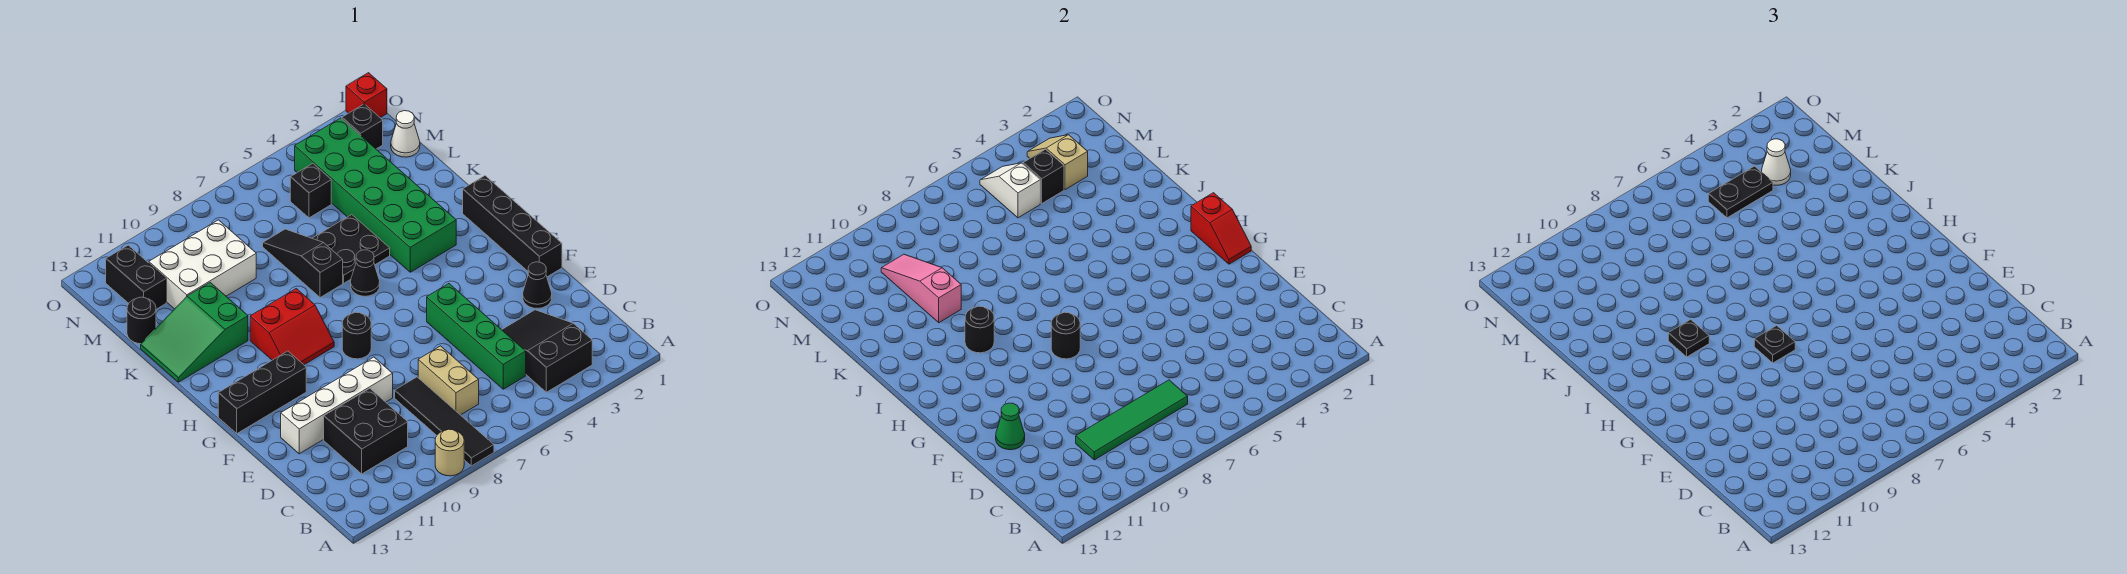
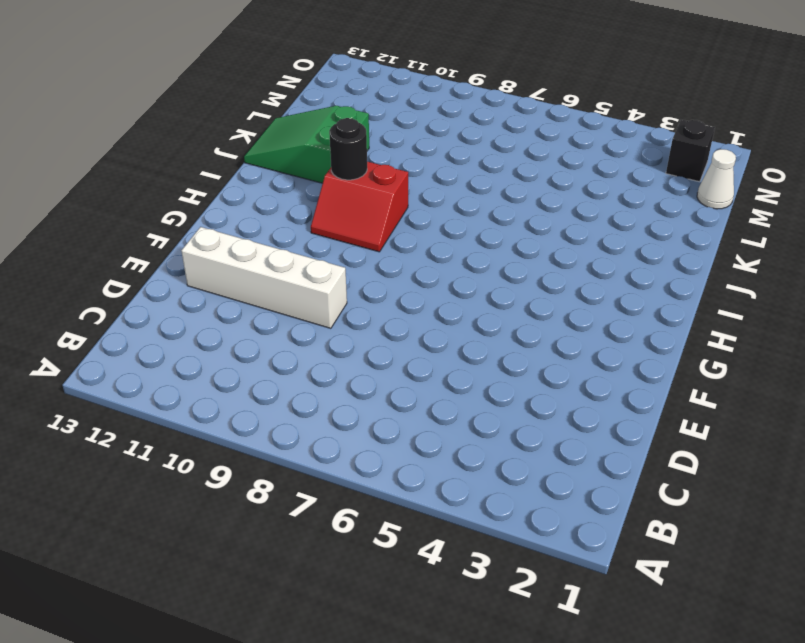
none -> black 1x4 tile [395,377,494,466]
none -> tan 1x1 round brick [435,429,464,476]
none -> black 2x3 slope [502,310,592,392]
none -> green 1x4 brick [427,284,526,389]

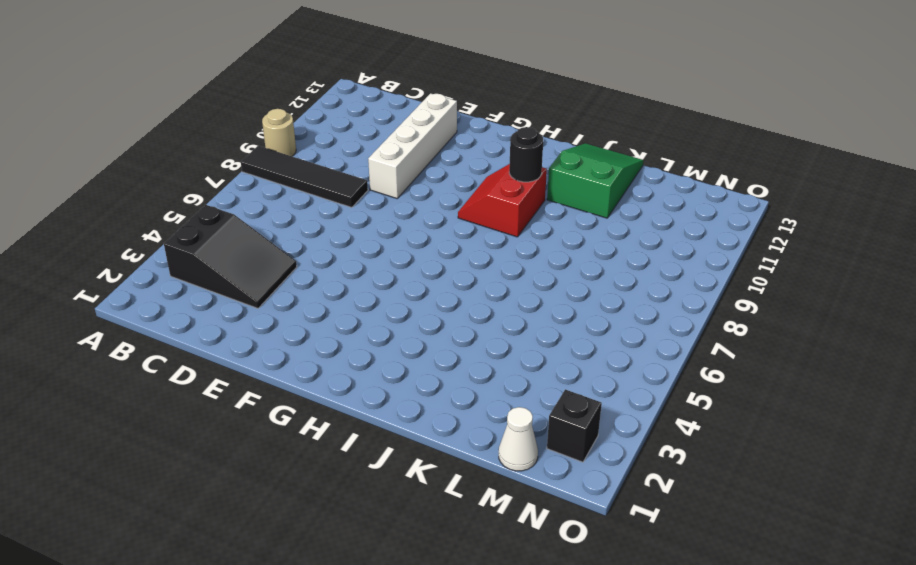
none -> green 1x4 brick [427,284,526,389]
none -> tan 1x2 brick [418,346,479,415]
none -> black 2x2 brick [324,388,408,474]
none -> black 1x1 cone [523,262,552,308]

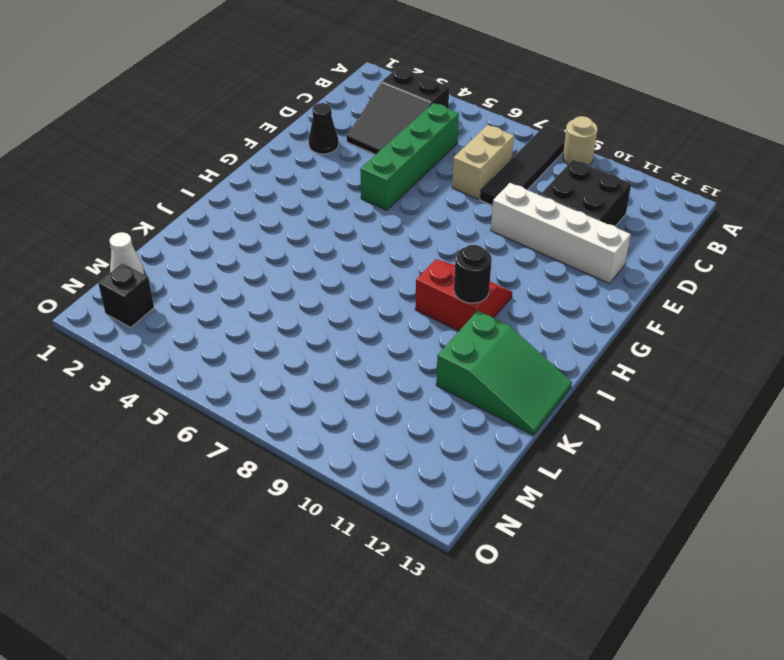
none -> black 1x4 brick [463,176,562,277]
none -> black 1x1 round brick [342,312,371,359]
none -> black 1x3 brick [218,351,306,433]
none -> green 2x6 brick [295,118,456,272]

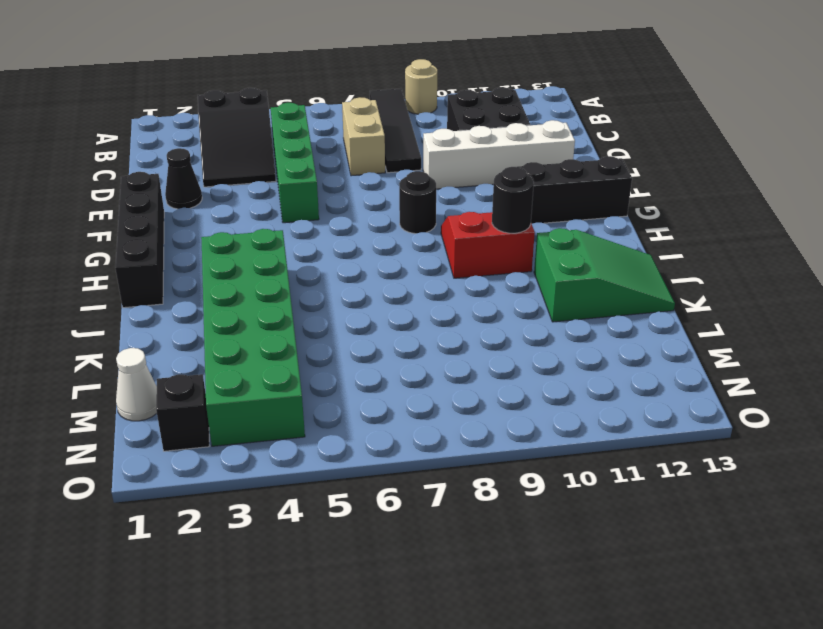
none -> black 1x1 cone [351,250,380,296]
none -> black 2x2 plate [312,215,390,283]
none -> black 1x3 slope [263,229,343,297]
none -> white 2x3 brick [149,220,256,309]

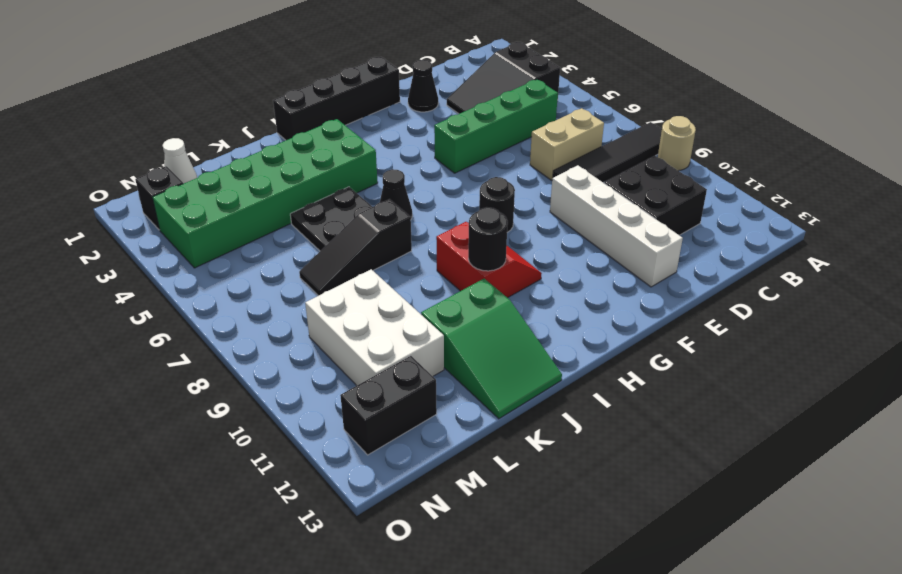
none -> black 1x3 brick [218,351,306,433]
none -> black 1x1 round brick [127,297,156,344]
none -> black 1x1 brick [290,164,331,218]
none -> red 1x1 brick [346,73,387,118]

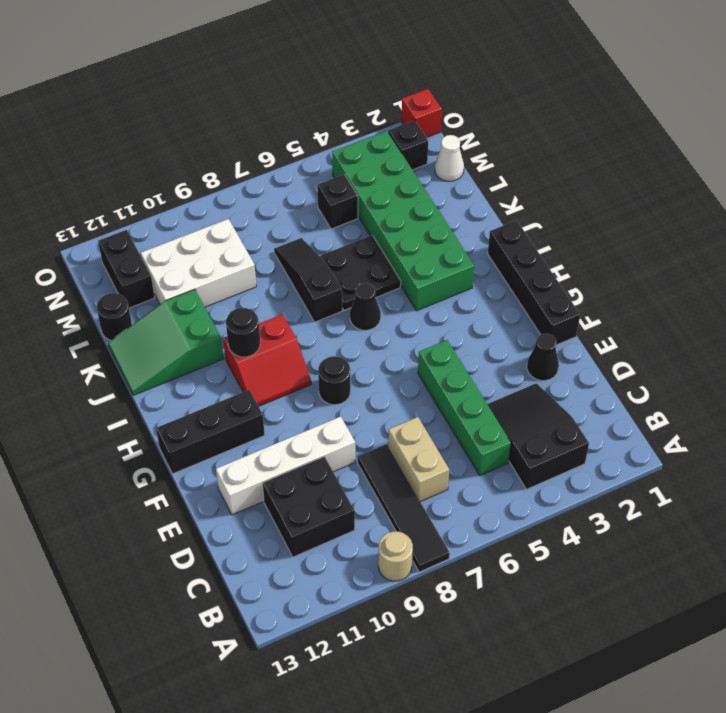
none -> green 1x4 tile [1076,380,1188,460]
none -> green 1x1 cone [996,403,1025,450]
none -> red 1x2 slope [1191,193,1251,264]
none -> black 1x1 round brick [1051,312,1080,359]

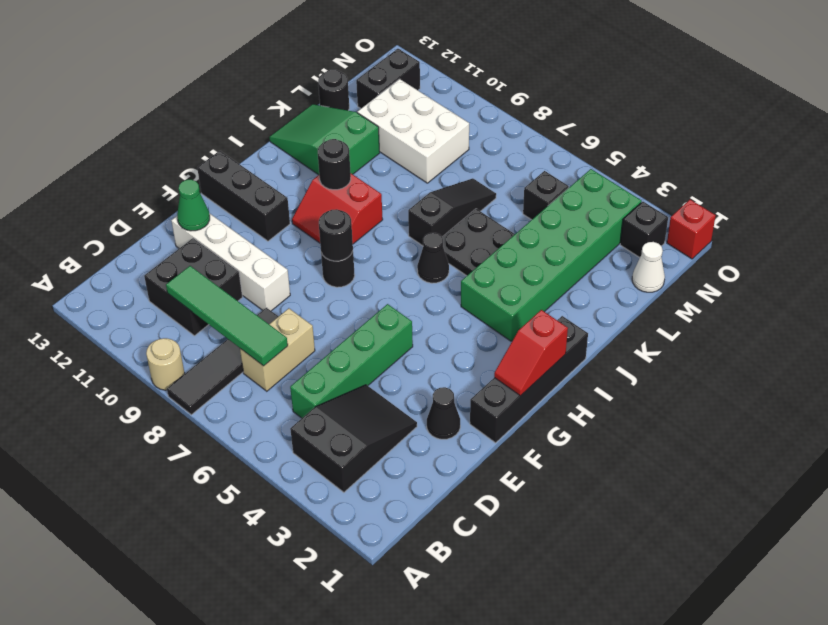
none -> pink 1x3 slope [881,254,961,323]
none -> tan 1x2 slope [1027,135,1088,190]
none -> black 1x1 brick [1023,149,1064,204]
none -> white 1x2 slope [980,163,1040,218]

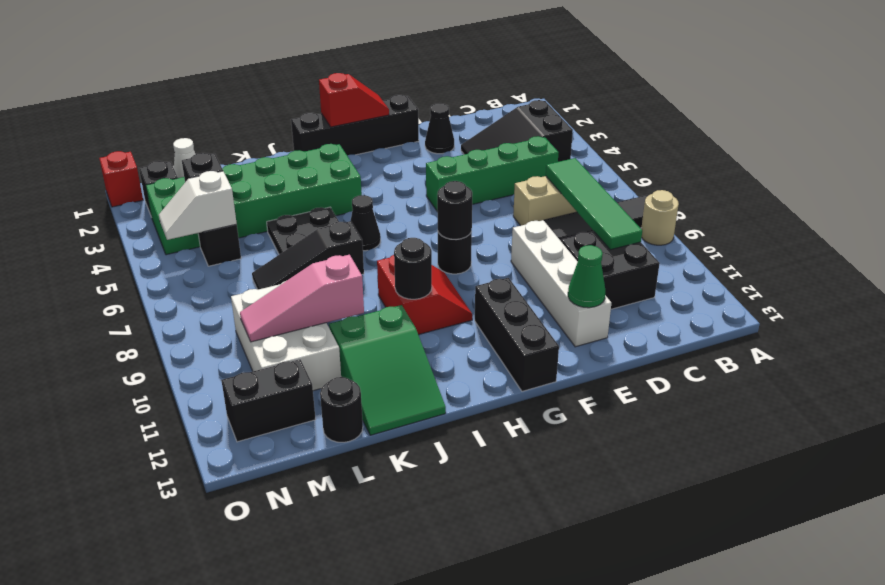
none -> tan 1x2 slope [1027,135,1088,190]
none -> black 1x1 plate [1754,325,1795,363]
none -> black 1x1 plate [1668,319,1709,357]
none -> white 1x1 cone [1762,139,1791,185]

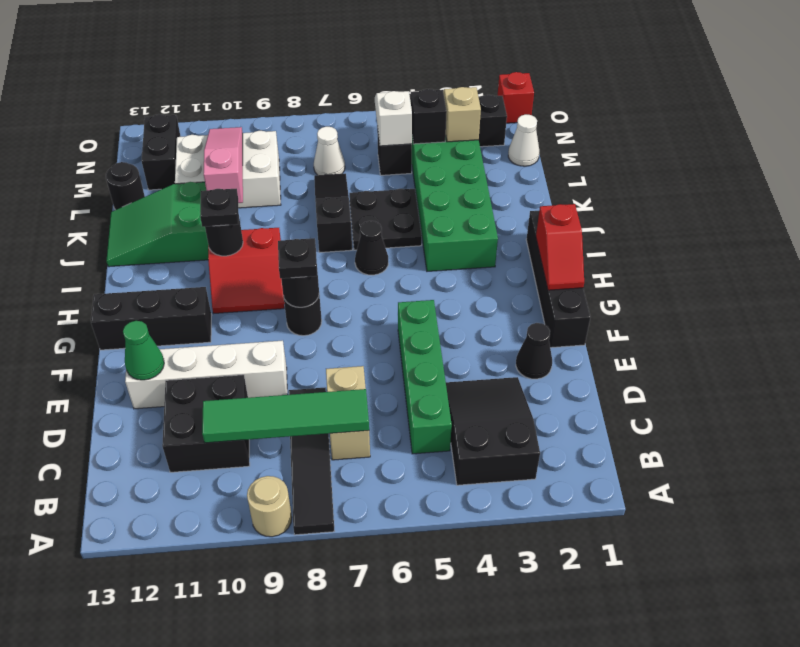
white 1x1 cone [314,127,345,175] -> white 1x1 cone moved to [1762,139,1791,185]
none -> black 1x2 plate [1708,166,1773,218]

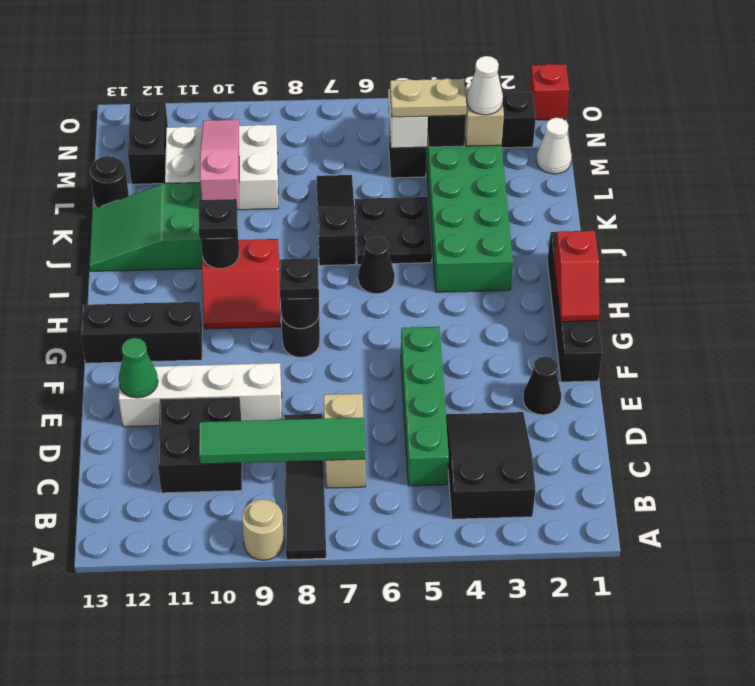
tan 1x2 plate [390,78,467,117] -> black 1x2 plate [1708,166,1773,218]

